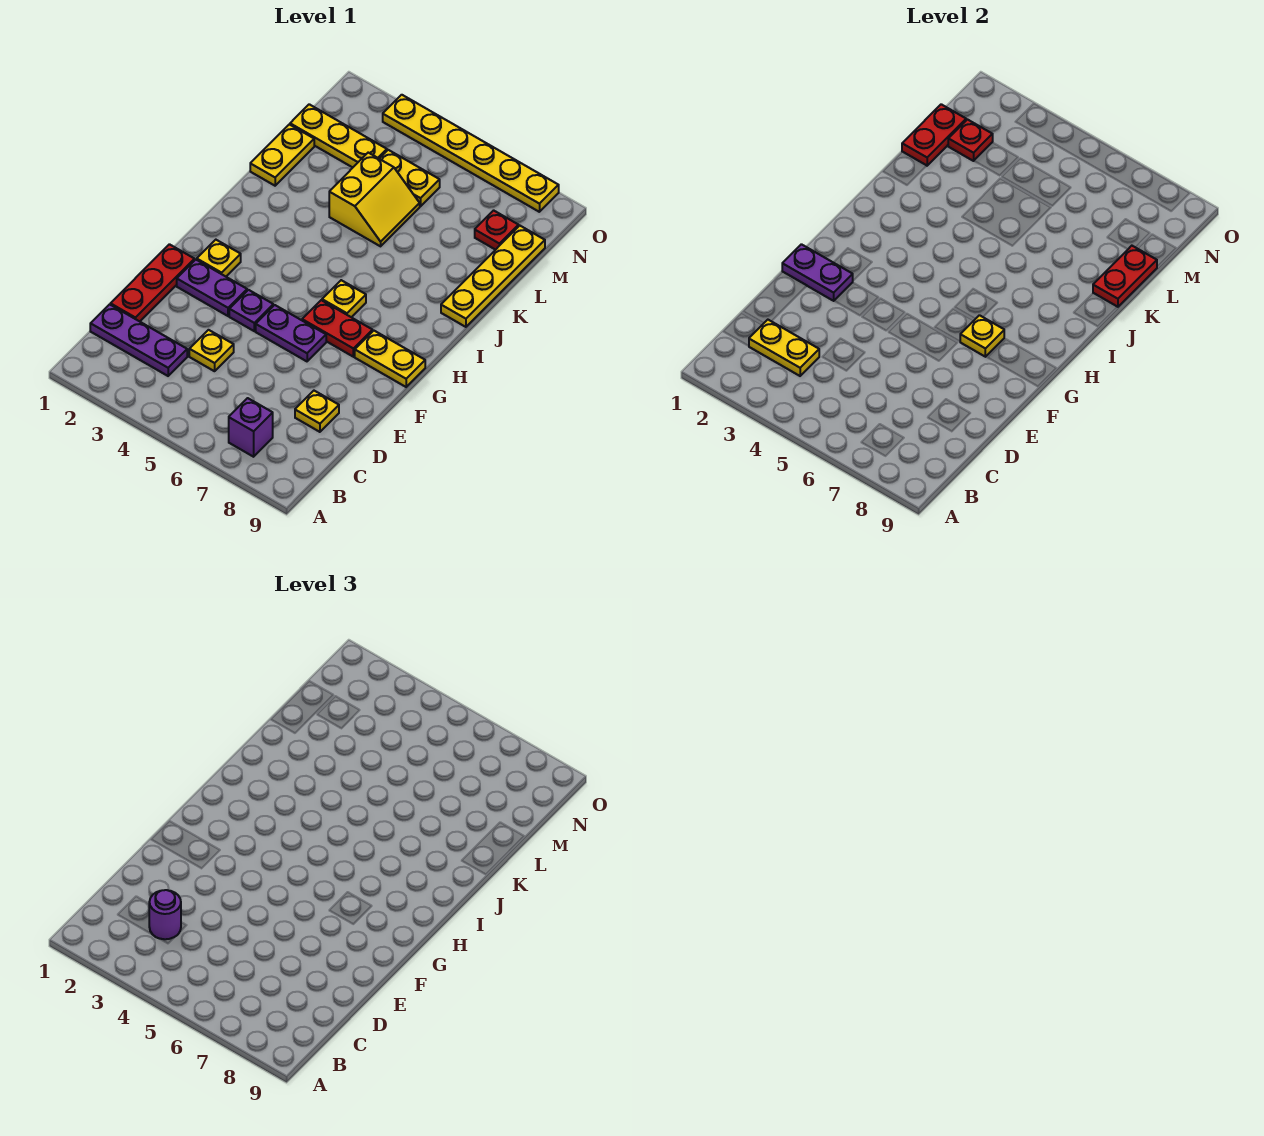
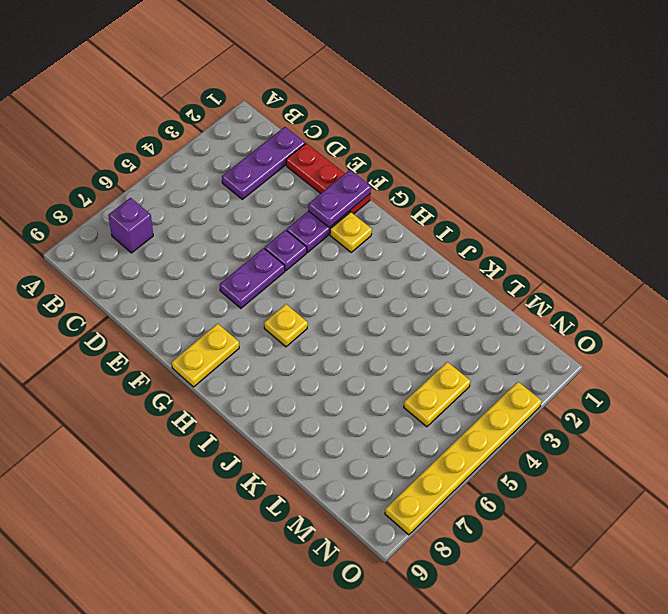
none -> yellow 1x1 plate [189,330,234,371]
none -> yellow 1x1 plate [295,391,339,432]
none -> red 1x2 plate [302,300,372,357]

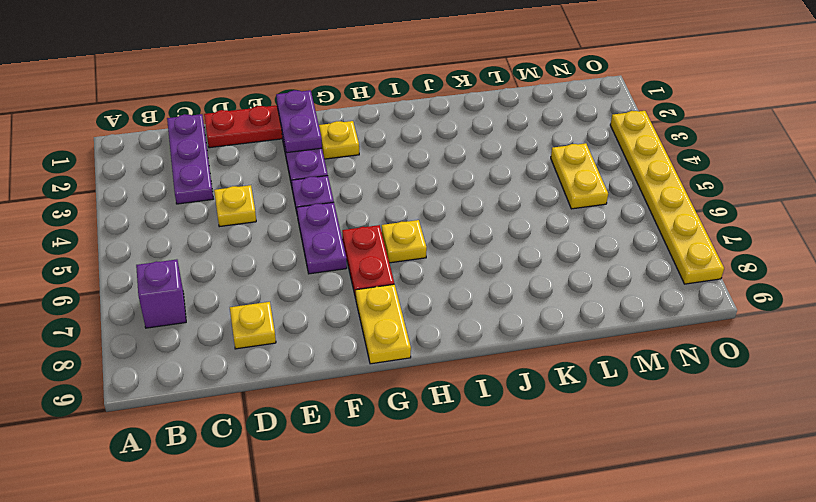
none -> yellow 1x4 plate [441,226,545,327]
none -> yellow 1x2 plate [250,124,314,186]
none -> yellow 2x2 slope [329,153,420,246]

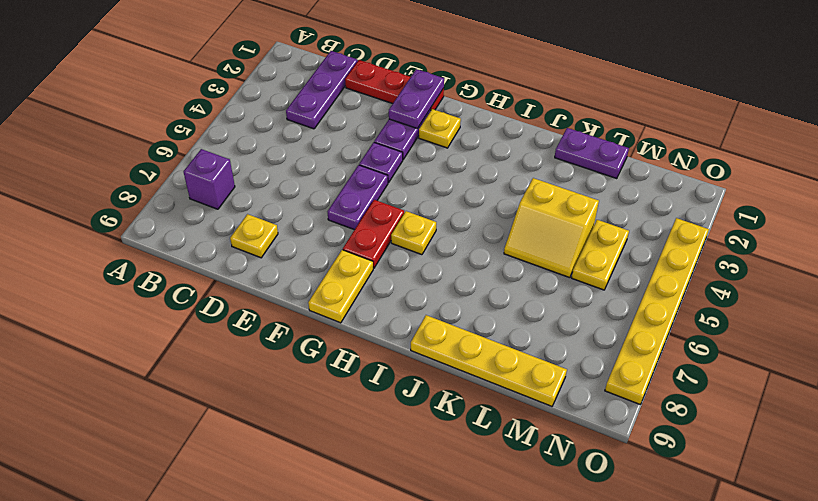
purple 1x2 plate [555,128,629,179] -> yellow 1x2 plate [250,124,314,186]
none -> yellow 1x1 plate [189,330,234,371]
none -> yellow 1x3 plate [290,104,387,167]
none -> red 1x1 plate [475,210,519,250]

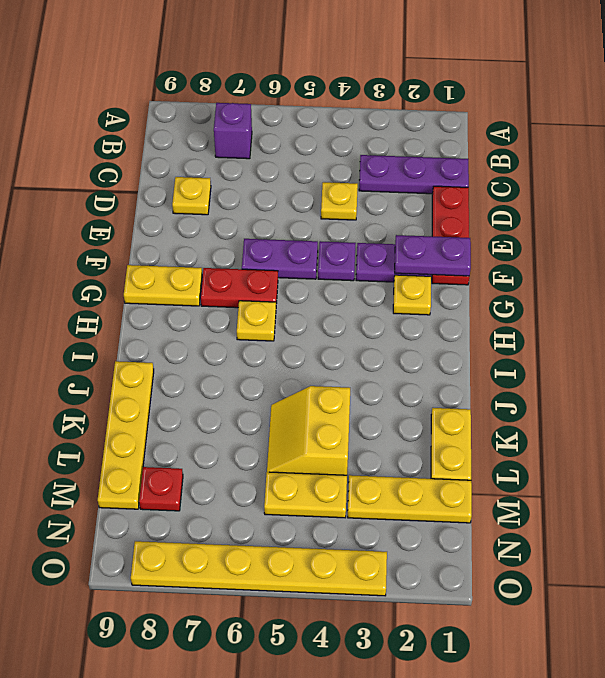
none -> yellow 1x2 plate [749,320,819,376]
none -> yellow 1x1 plate [960,315,1004,357]
none -> red 1x2 plate [1093,246,1157,307]

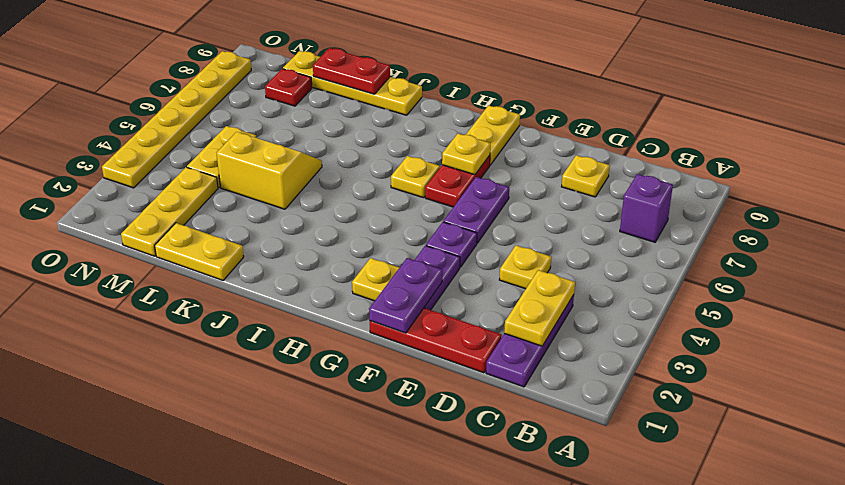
none -> red 1x2 plate [902,104,966,166]
none -> red 1x1 plate [948,120,993,161]
none -> purple 1x1 round brick [149,890,181,939]

